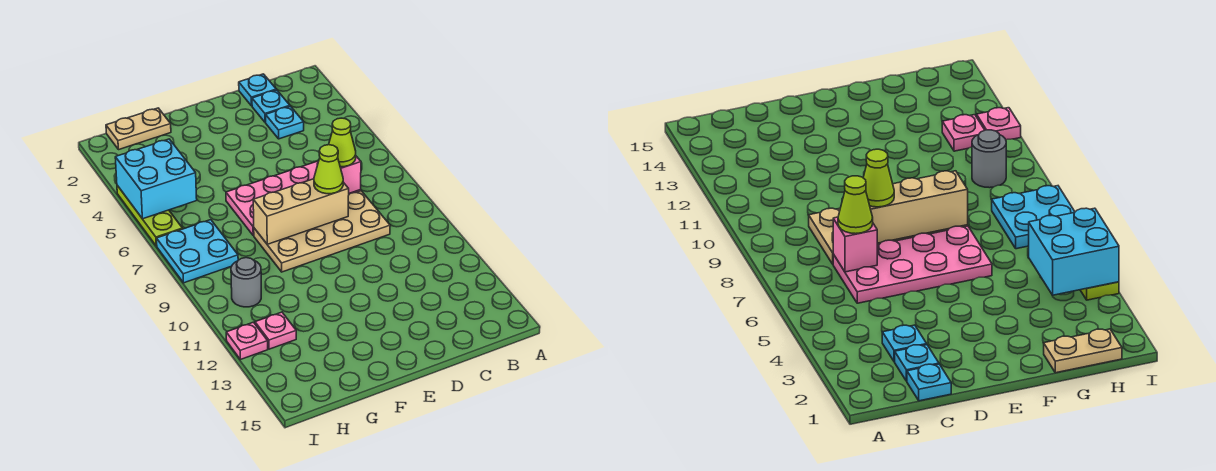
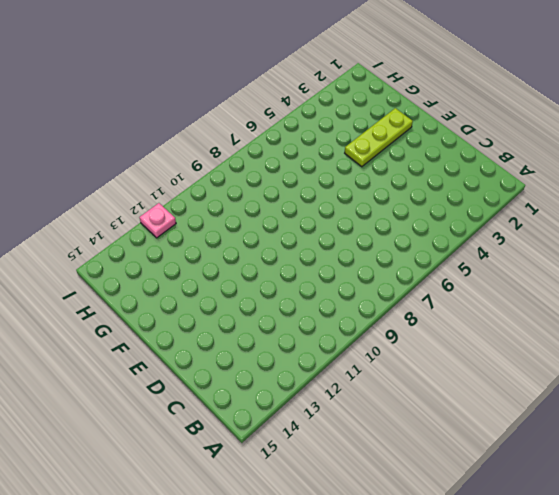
lime 1x3 plate [345,108,413,167] -> lime 1x3 plate moved to [117,185,182,246]
none -> cyan 1x1 plate [239,74,276,106]
none -> cyan 1x1 plate [252,90,290,122]
none -> cyan 1x1 plate [266,106,304,139]

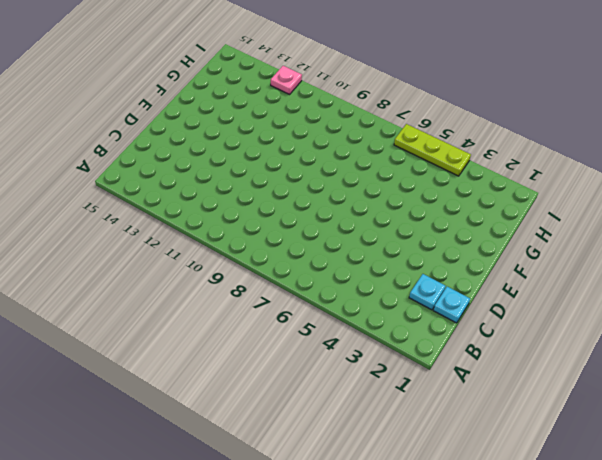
none -> cyan 1x1 plate [266,106,304,139]
none -> pink 2x4 plate [226,161,361,236]
none -> tan 2x4 plate [254,191,390,272]

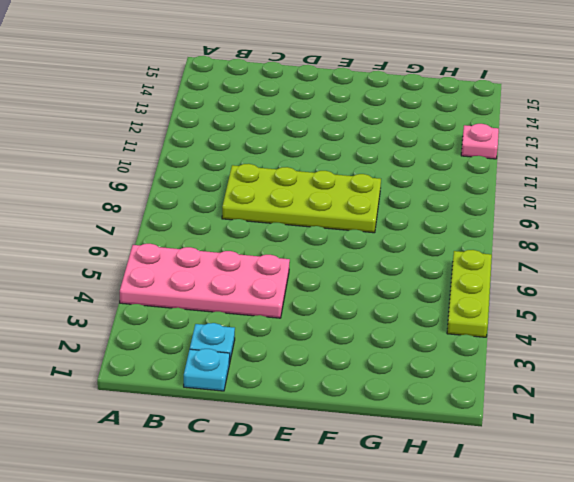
pink 2x4 plate [120,244,290,318] -> pink 2x4 plate moved to [226,161,361,236]
lime 2x4 plate [222,164,381,233] -> tan 2x4 plate [254,191,390,272]
none -> cyan 1x1 plate [266,106,304,139]
none -> tan 1x2 plate [106,108,171,150]
none -> cyan 2x2 plate [157,220,238,283]

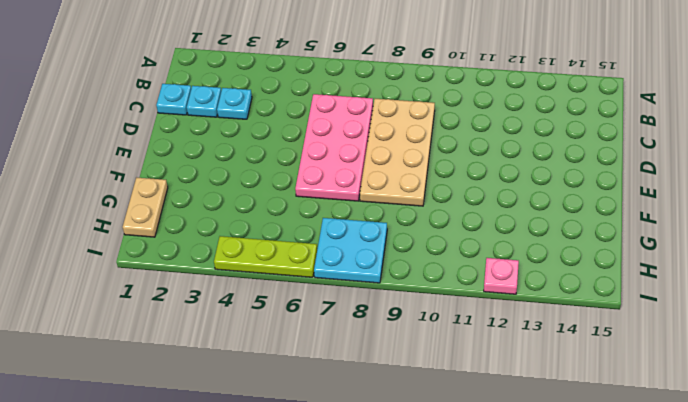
none -> grey 1x1 round brick [231,258,261,307]
none -> pink 1x1 plate [255,312,296,349]
none -> pink 1x1 brick [340,156,361,193]

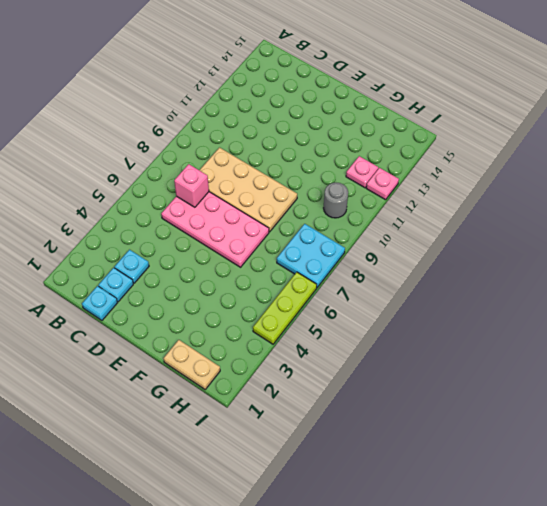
none -> tan 1x3 brick [253,179,349,244]
none -> cyan 2x2 brick [115,139,197,219]
none -> lime 1x1 cone [329,118,356,167]

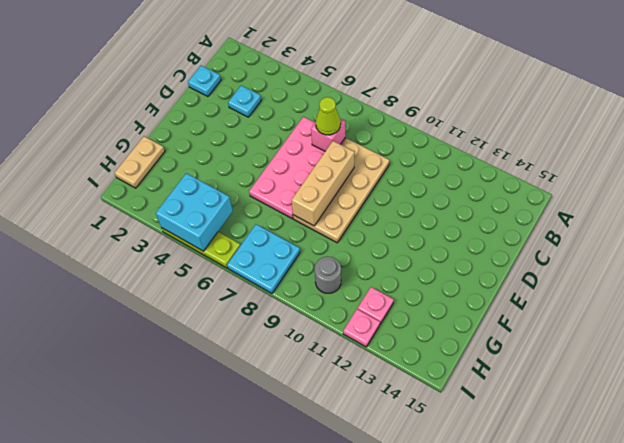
none -> cyan 1x1 plate [252,90,290,122]
none -> lime 1x1 cone [314,145,343,194]

